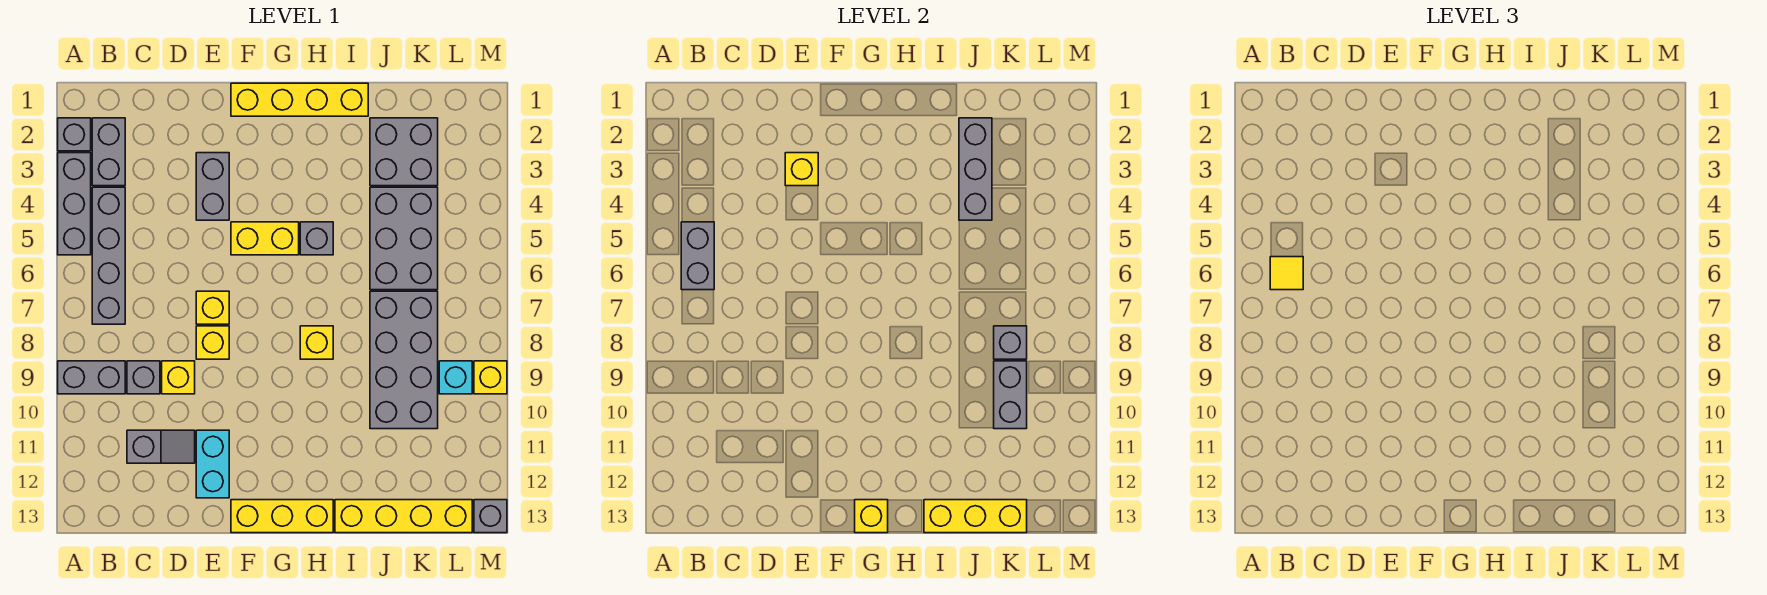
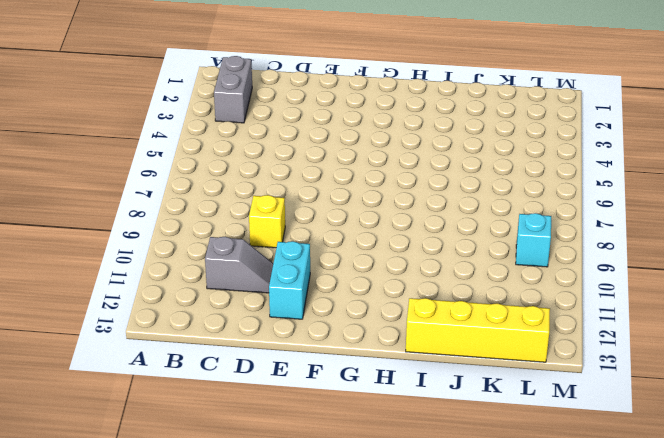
none -> grey 1x1 brick [58,118,91,151]
none -> grey 1x3 brick [58,153,91,255]
none -> grey 1x2 brick [58,361,125,394]
none -> grey 1x4 brick [92,187,125,324]

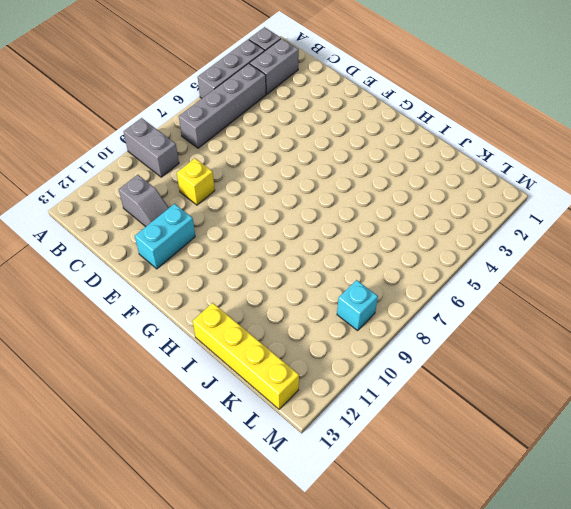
none -> grey 1x1 brick [127,361,160,394]
none -> grey 1x2 brick [196,153,229,220]
none -> yellow 1x1 brick [196,291,229,324]
none -> yellow 1x1 brick [196,326,229,359]

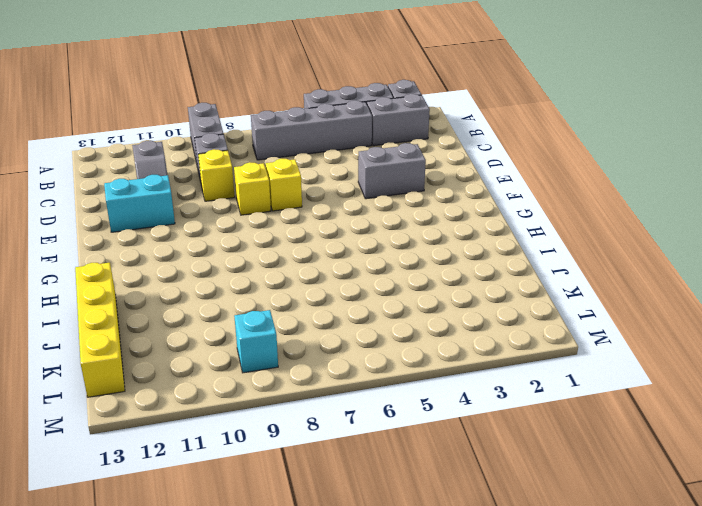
none -> yellow 1x4 brick [231,83,368,116]
none -> yellow 1x2 brick [231,222,299,255]
none -> yellow 1x3 brick [231,500,333,533]
none -> grey 1x1 brick [300,222,333,255]

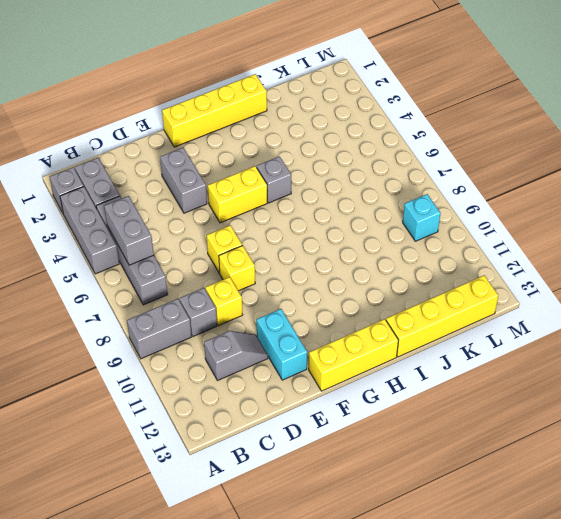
none -> yellow 1x1 brick [300,326,333,359]
none -> grey 2x2 brick [370,118,438,186]
none -> grey 2x3 brick [370,187,438,290]
none -> grey 2x4 brick [370,291,438,429]

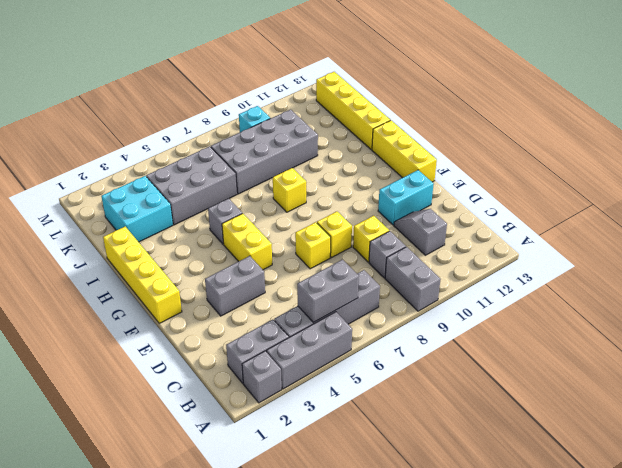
cyan 2x2 brick [101,176,173,242] -> grey 2x2 brick [370,118,438,186]
none -> yellow 1x1 brick [474,361,507,394]
none -> grey 1x1 brick [474,500,507,533]
none -> yellow 1x1 brick [785,153,818,186]
none -> yellow 1x1 brick [855,500,888,533]

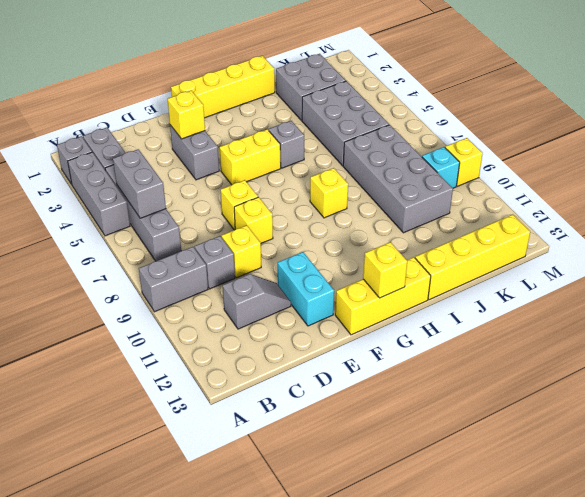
none -> grey 1x1 brick [474,500,507,533]
none -> yellow 1x3 brick [924,500,1027,533]
none -> grey 1x3 brick [959,118,992,220]
none -> grey 1x1 brick [994,326,1027,359]

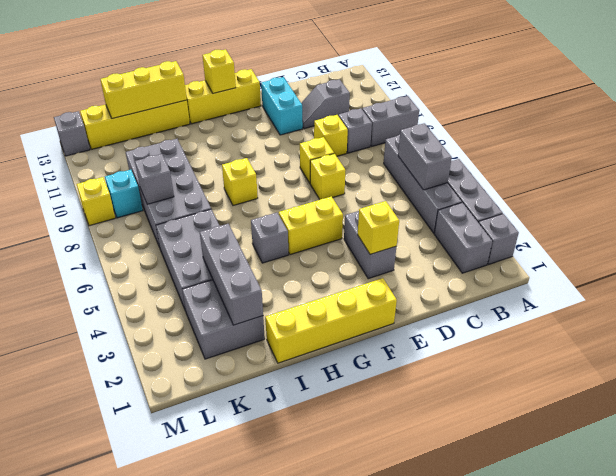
none -> grey 1x2 brick [994,361,1027,429]
none -> yellow 1x1 tile [1270,257,1303,290]

